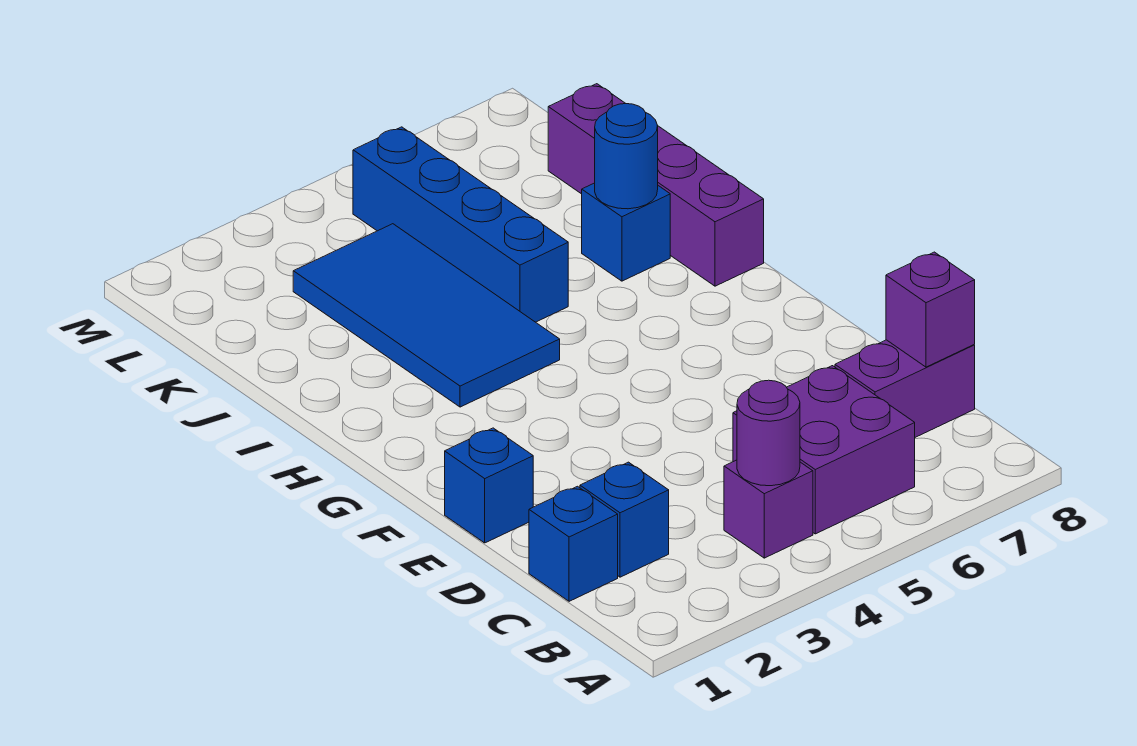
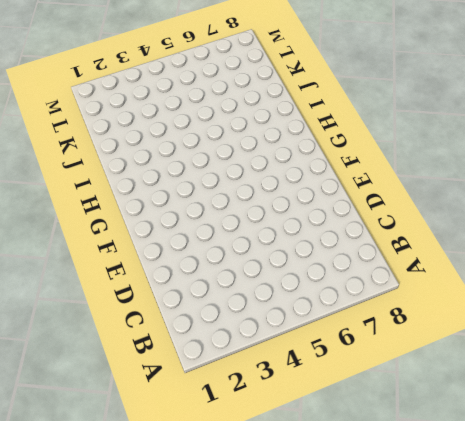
none -> purple 1x1 brick [724,460,813,558]
none -> purple 2x2 brick [733,366,915,534]
none -> blue 1x1 brick [529,486,618,601]

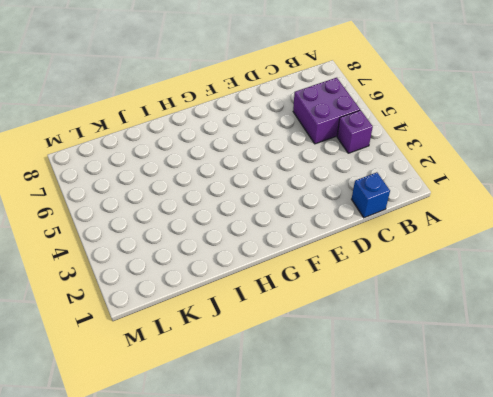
none -> blue 1x1 brick [580,462,669,577]
none -> purple 1x2 brick [835,340,975,437]
none -> blue 1x1 brick [445,428,533,543]

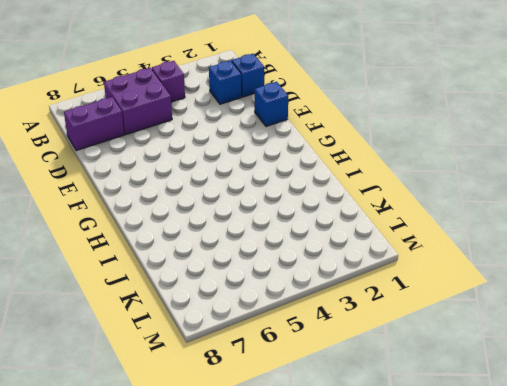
none -> blue 2x4 tile [293,224,560,407]
none -> purple 1x4 brick [548,84,764,286]
none -> blue 1x4 brick [353,127,568,322]

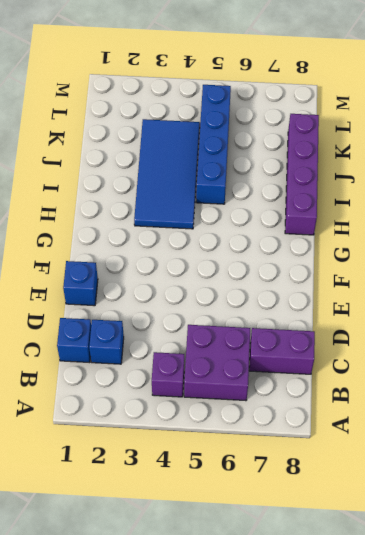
none -> blue 1x1 brick [582,183,670,281]
none -> purple 1x1 round brick [737,380,800,486]
none -> purple 1x1 brick [886,252,975,367]

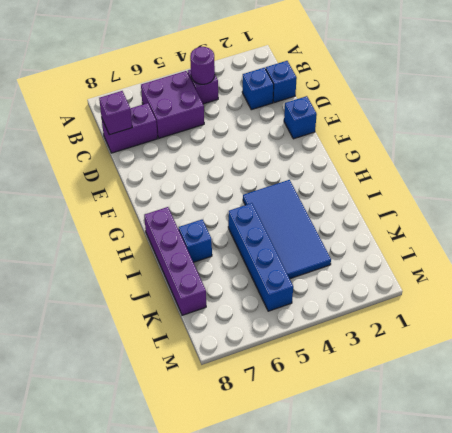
none -> blue 1x1 round brick [595,104,658,209]

